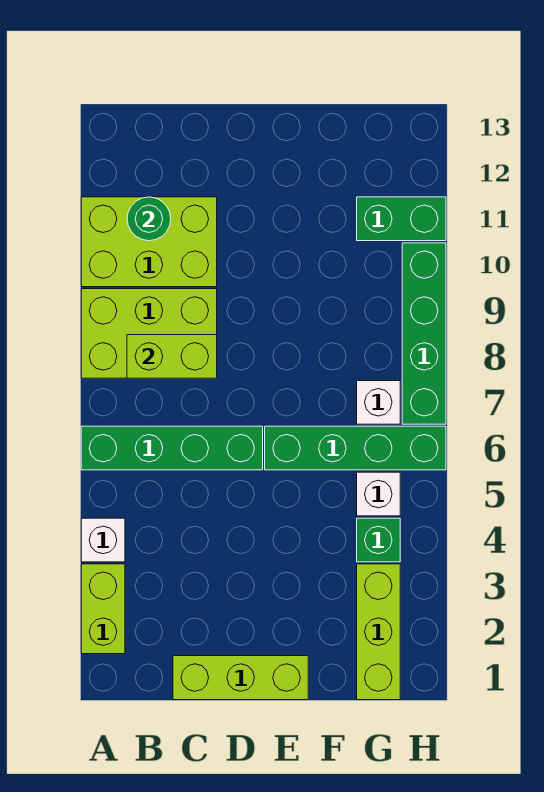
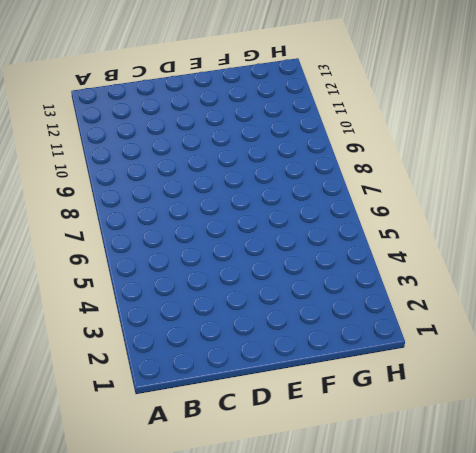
none -> lime 1x2 brick [81,564,125,654]
none -> white 1x1 brick [81,518,125,562]
none -> green 1x4 brick [81,426,263,470]

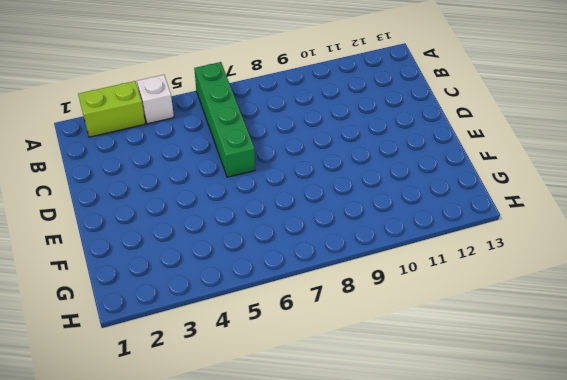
none -> lime 2x3 brick [81,289,217,378]
none -> lime 2x3 brick [81,197,217,287]
none -> lime 1x3 brick [173,656,308,700]

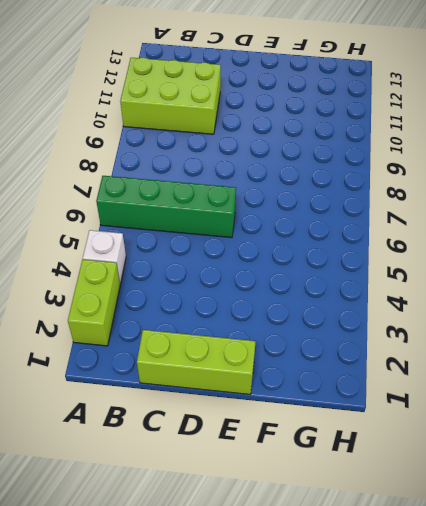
none -> lime 2x3 brick [81,289,217,378]
none -> green 1x4 brick [265,426,446,470]
none -> lime 1x3 brick [357,564,400,700]

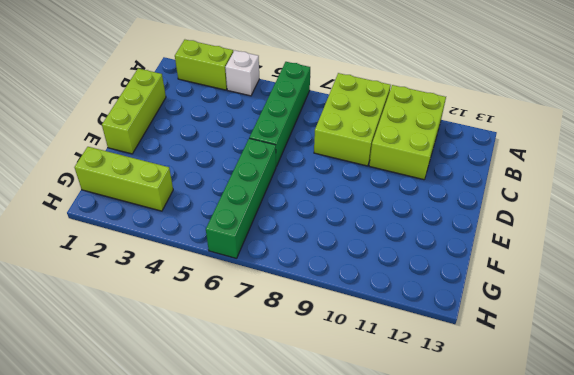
none -> green 1x1 brick [357,518,400,562]
none -> white 1x1 brick [357,472,400,516]
none -> white 1x1 brick [357,381,400,424]

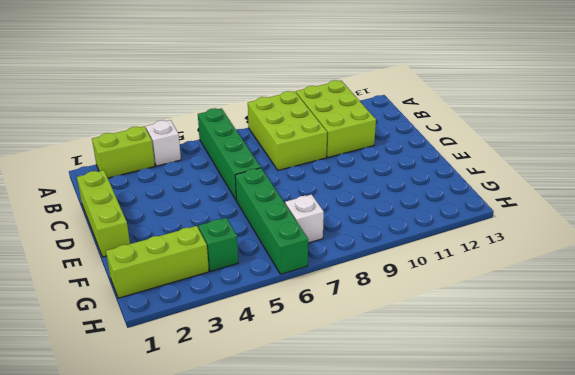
none -> white 1x1 brick [357,472,400,516]
none -> green 1x2 brick [357,197,446,241]
none -> green 1x4 brick [402,243,446,424]

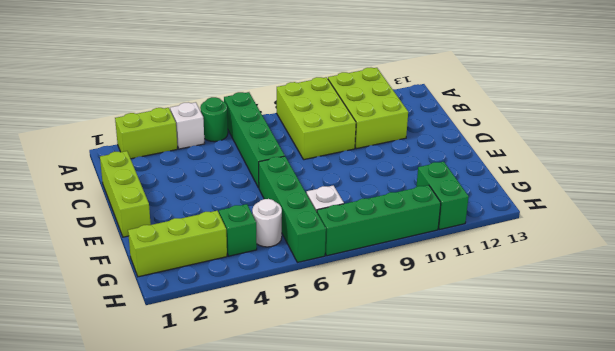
green 1x1 round brick [200,97,228,142] -> green 1x1 round brick moved to [127,197,171,241]
white 1x1 round brick [252,199,282,247] -> white 1x1 brick [357,472,400,516]
none -> lime 1x2 brick [127,335,217,378]

